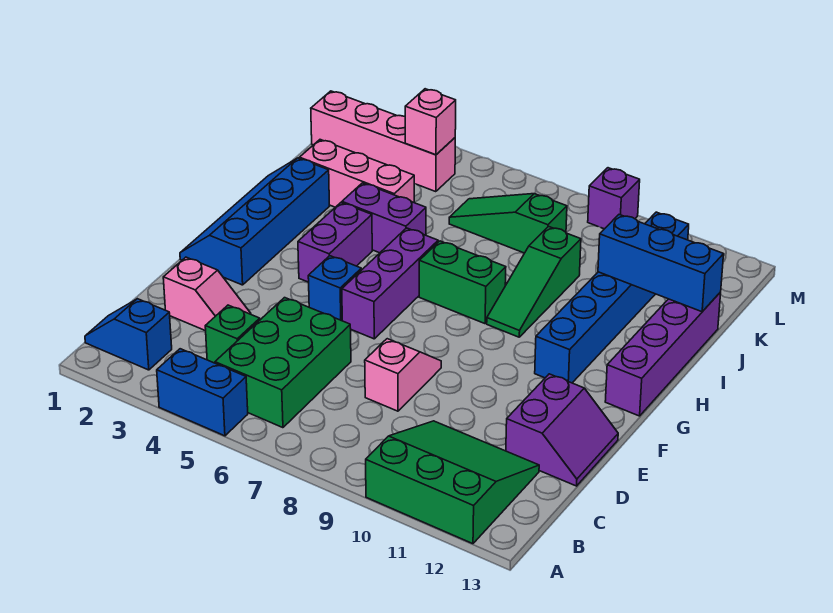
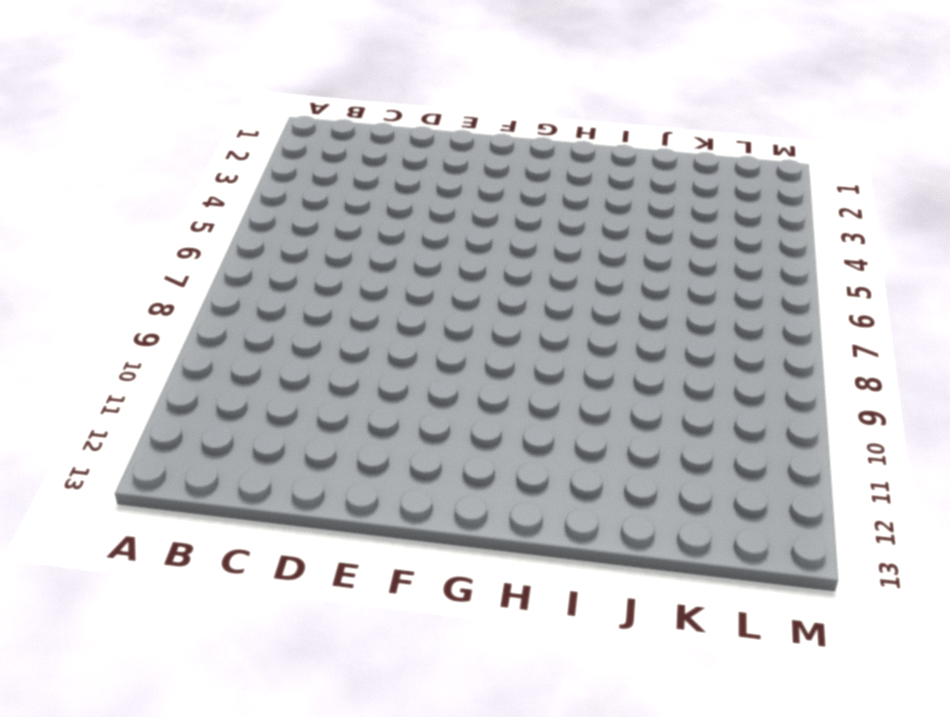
none -> blue 1x2 brick [157,349,248,436]
none -> green 3x3 slope [366,421,539,544]
none -> blue 1x2 slope [85,299,172,370]

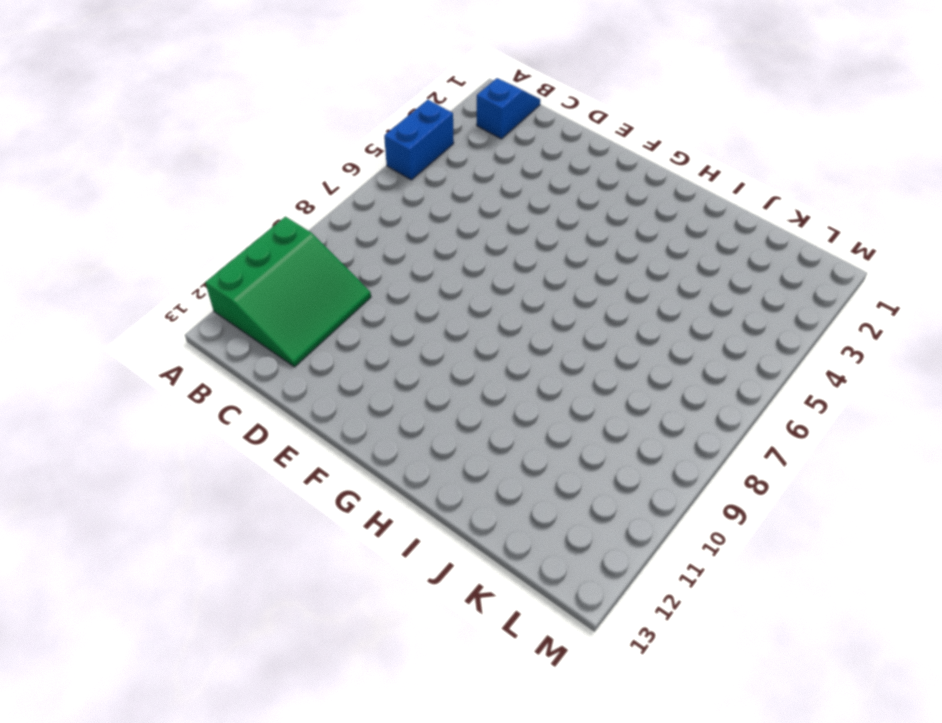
none -> green 2x3 brick [215,298,351,428]
none -> green 1x1 brick [205,305,260,363]
none -> pink 1x2 slope [163,257,251,331]

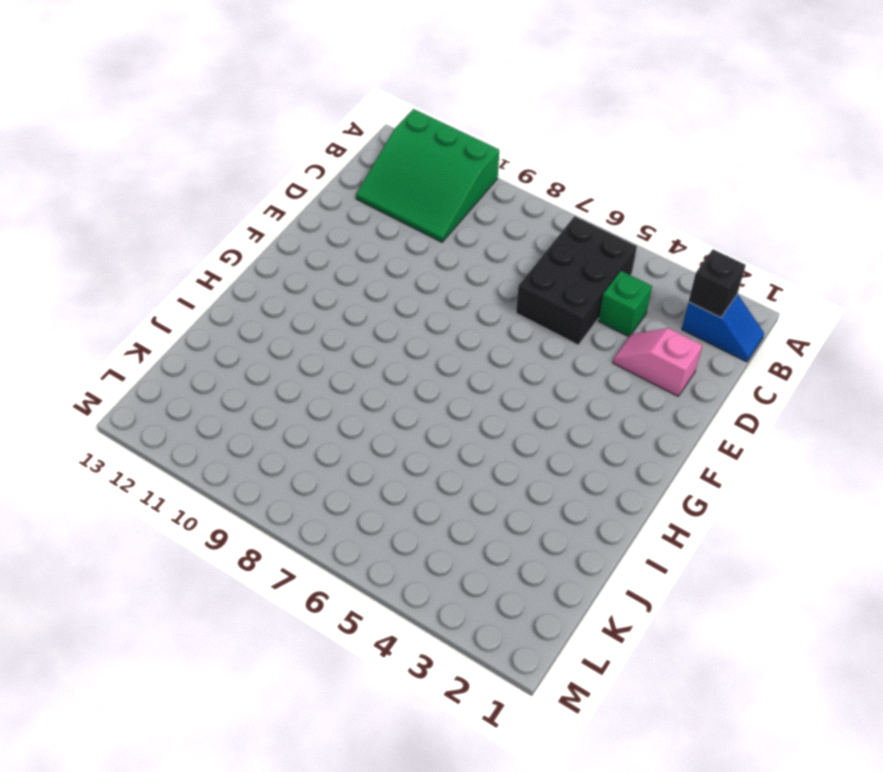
black 1x1 brick [689,249,746,318] -> none
black 2x3 brick [516,216,637,345] -> green 2x3 brick [215,298,351,428]
none -> blue 1x2 brick [157,349,248,436]
none -> pink 1x2 slope [365,339,441,411]
none -> purple 2x2 slope [506,374,618,486]

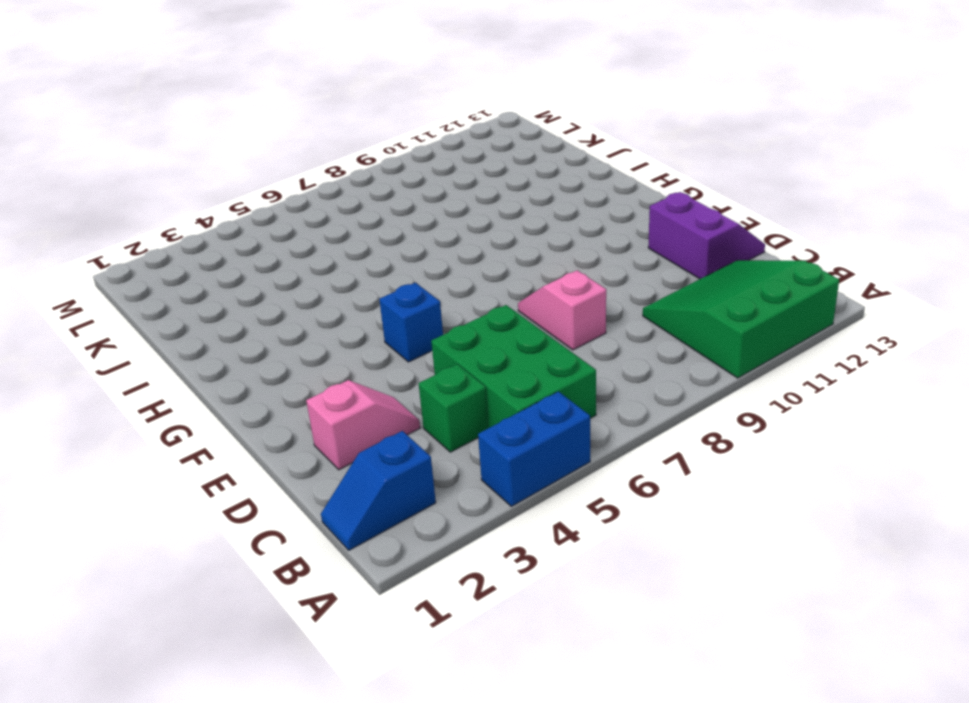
none -> blue 2x4 slope [180,158,329,285]
none -> purple 1x3 brick [342,228,438,339]
none -> purple 1x2 brick [298,203,372,282]

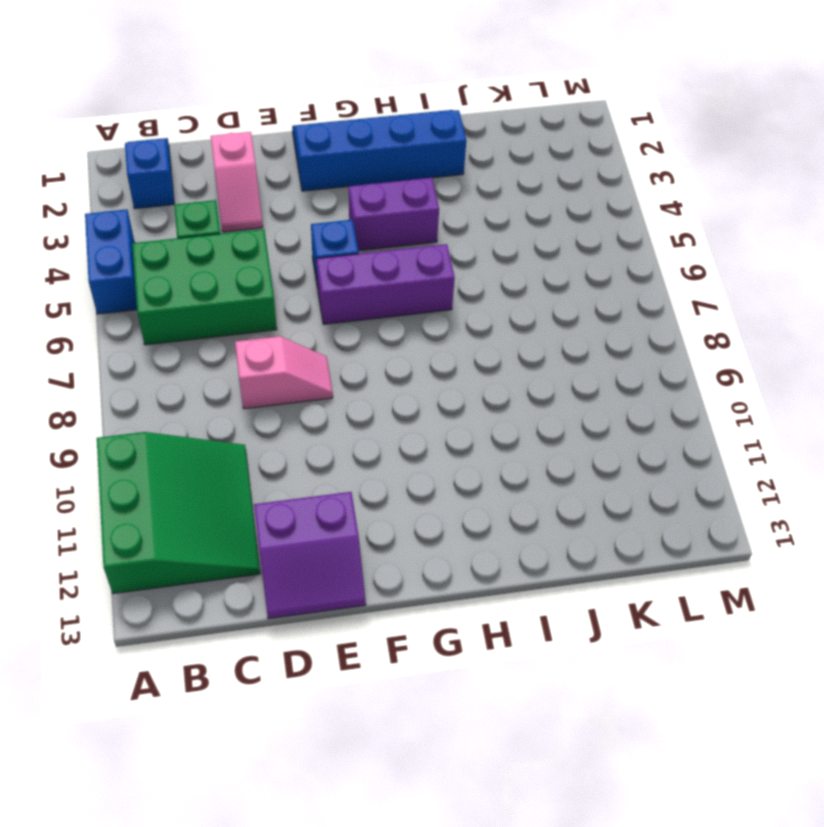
none -> blue 1x6 brick [535,212,689,383]
none -> purple 1x4 brick [605,292,721,416]
none -> green 1x2 brick [419,241,506,324]

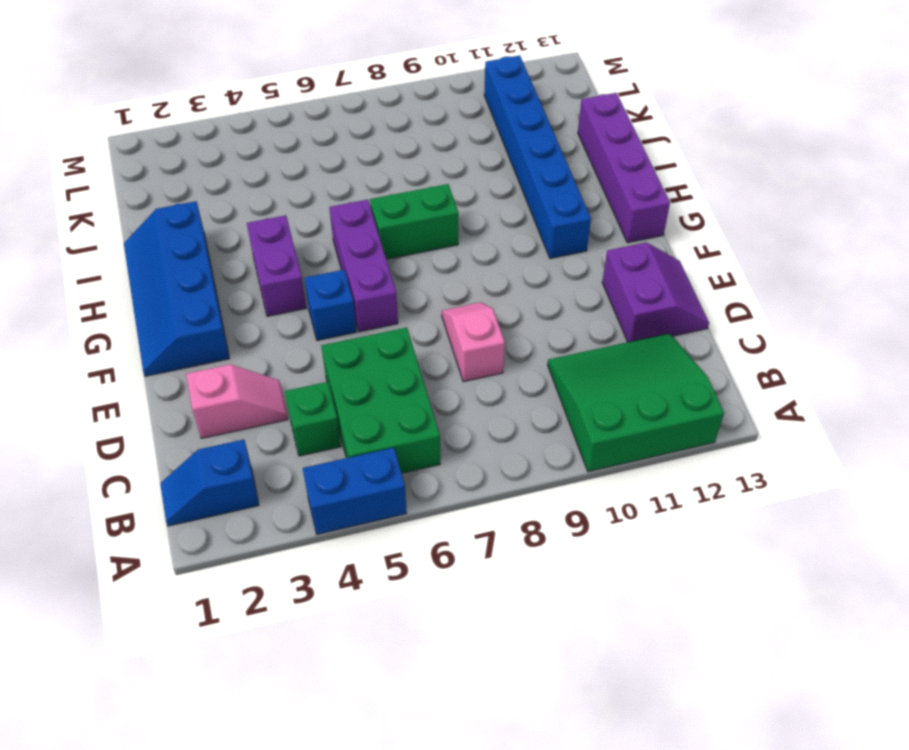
none -> green 1x3 slope [487,226,581,337]
none -> purple 1x2 brick [342,183,426,253]
none -> pink 1x3 brick [300,140,414,207]

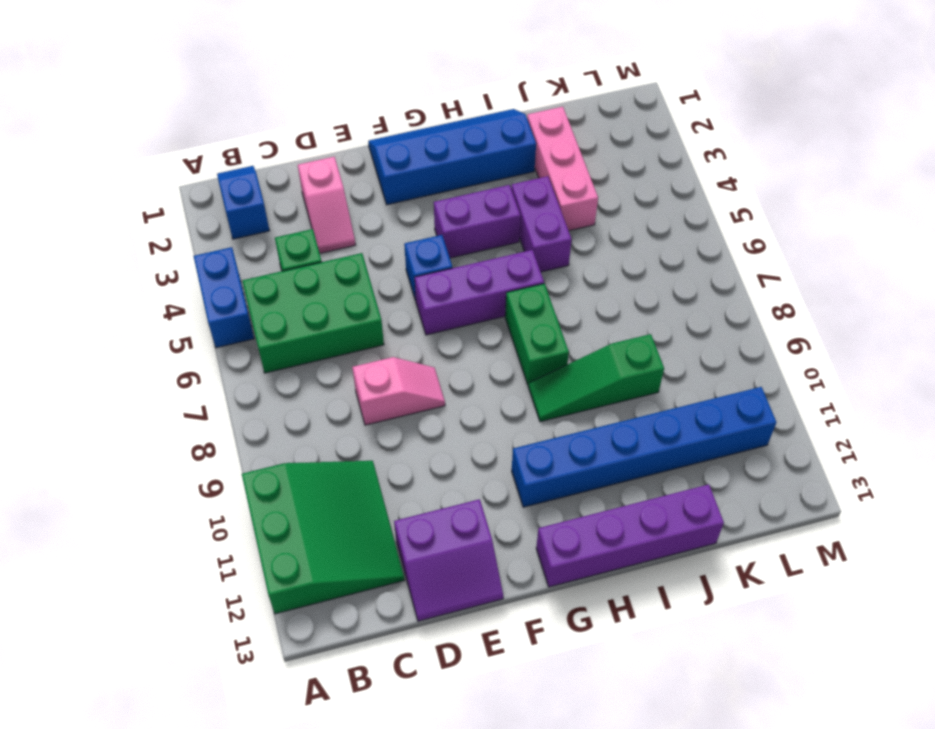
none -> green 1x3 slope [449,194,567,253]
none -> pink 1x4 brick [311,91,455,192]
none -> purple 1x1 brick [588,168,640,229]

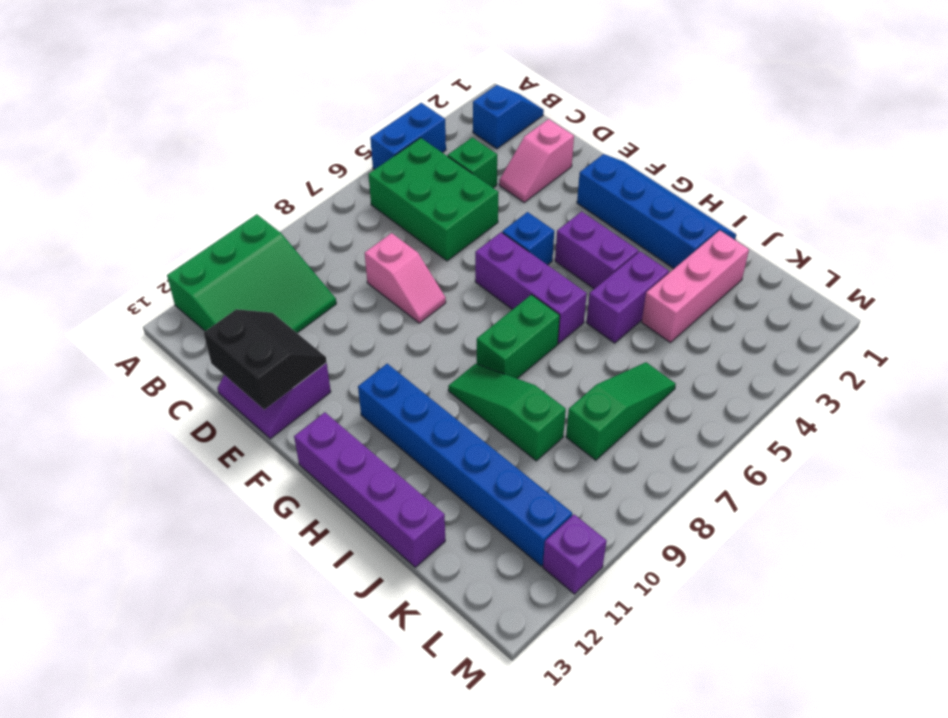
black 2x2 slope [204,309,327,410] -> none
purple 1x1 brick [543,514,607,594] -> purple 1x1 brick moved to [588,168,640,229]
none -> pink 1x4 brick [311,91,455,192]
none -> blue 1x3 brick [598,215,724,312]
none -> pink 1x1 brick [405,89,456,155]

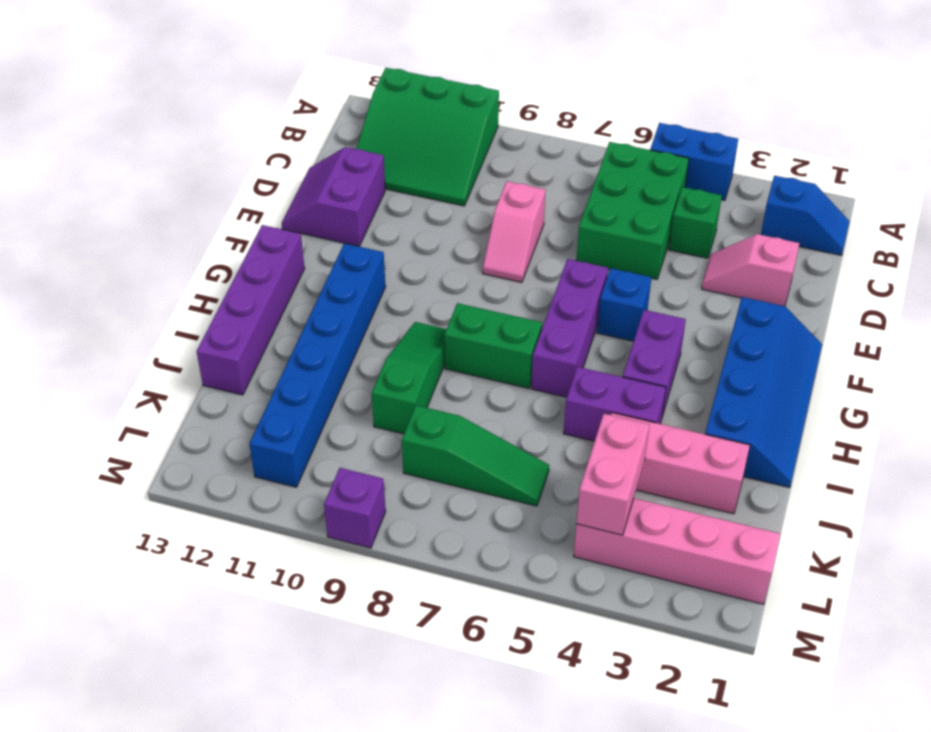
pink 1x2 brick [576,414,649,535] -> pink 1x1 brick [405,89,456,155]
none -> blue 1x3 brick [598,215,724,312]

